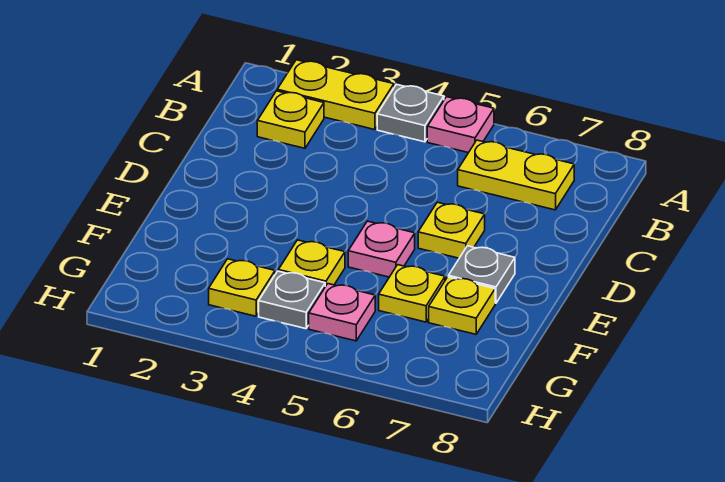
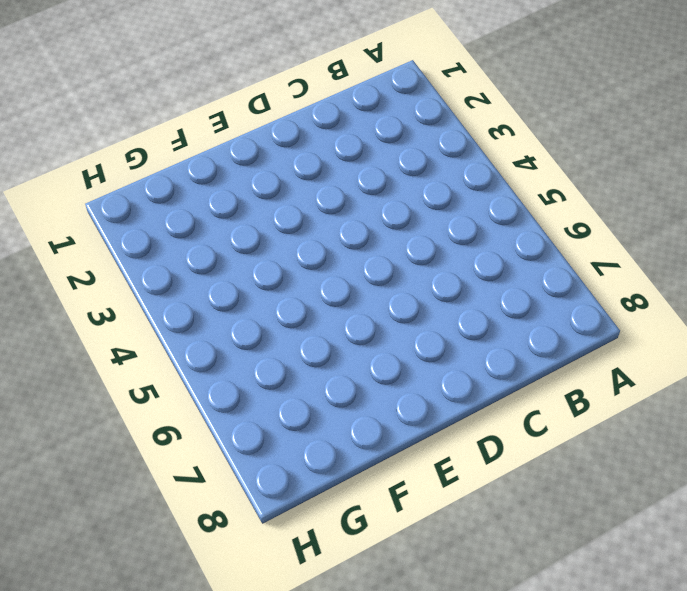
none -> yellow 1x2 plate [277,60,394,130]
none -> grey 1x1 plate [377,84,444,142]
none -> pink 1x1 plate [427,97,494,153]

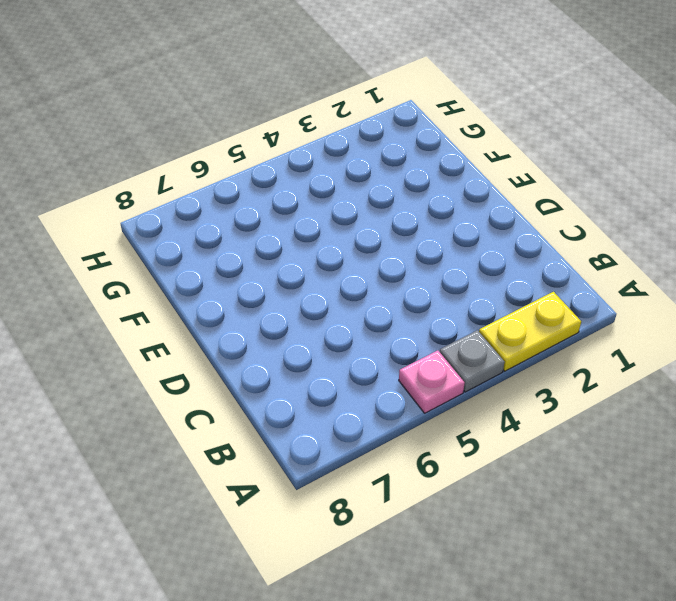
none -> yellow 1x1 plate [257,91,324,148]
none -> yellow 1x2 plate [458,140,574,210]
none -> yellow 1x1 plate [418,202,485,258]

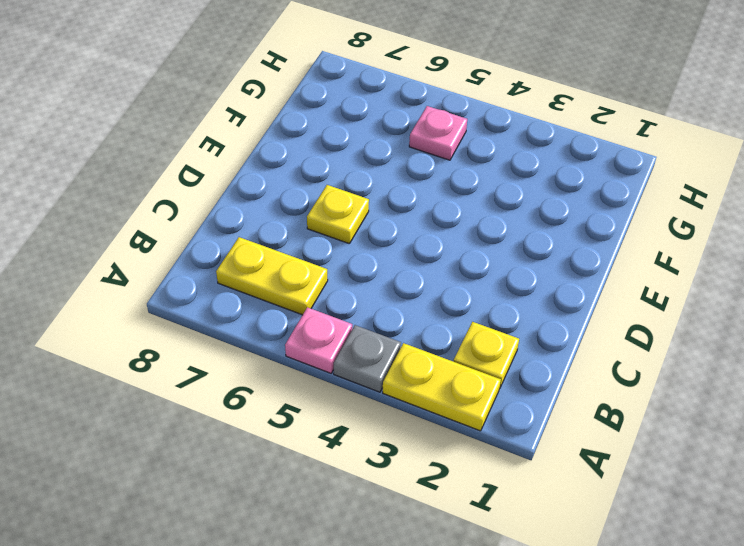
none -> pink 1x1 plate [348,221,415,277]
none -> grey 1x1 plate [448,246,515,303]
none -> yellow 1x1 plate [278,240,345,286]

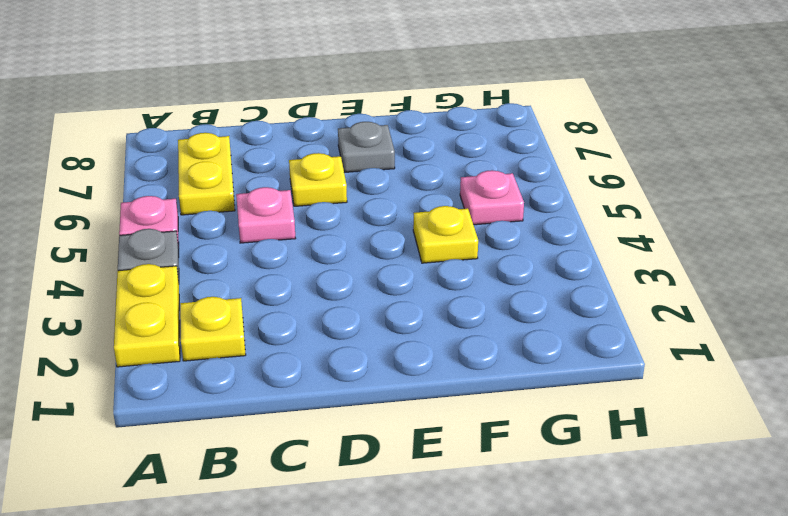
pink 1x1 plate [236,187,296,243] -> pink 1x1 plate moved to [348,221,415,277]
none -> yellow 1x1 plate [379,265,445,322]
none -> yellow 1x1 plate [429,277,495,334]
none -> yellow 1x1 plate [209,259,275,316]

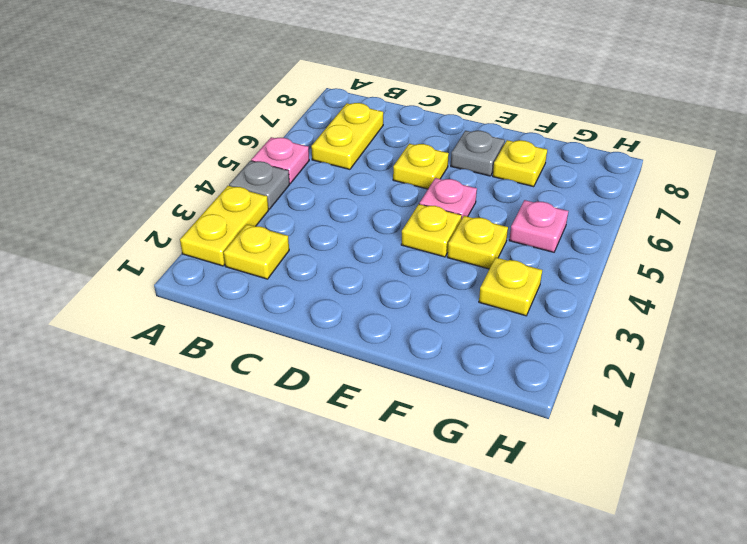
yellow 1x1 plate [401,204,462,257] -> yellow 1x1 plate moved to [379,265,445,322]
none -> grey 1x1 plate [259,271,325,329]

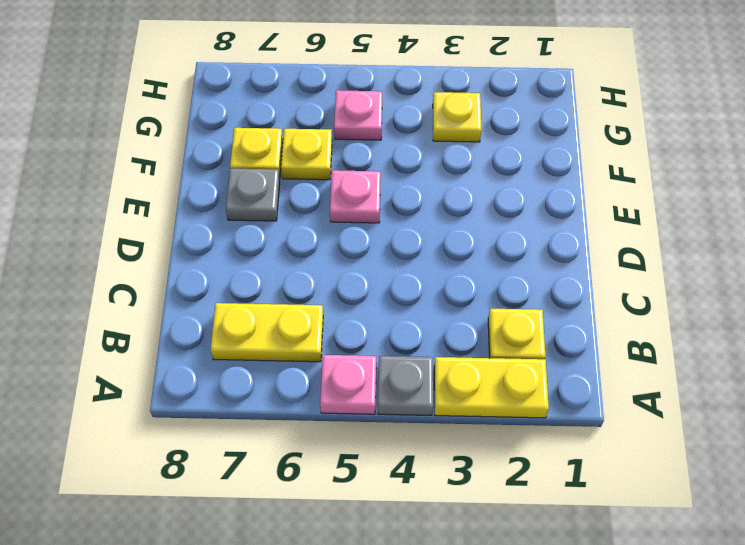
none -> yellow 1x1 plate [418,202,485,258]
none -> yellow 1x1 plate [278,240,345,286]
none -> grey 1x1 plate [259,271,325,329]

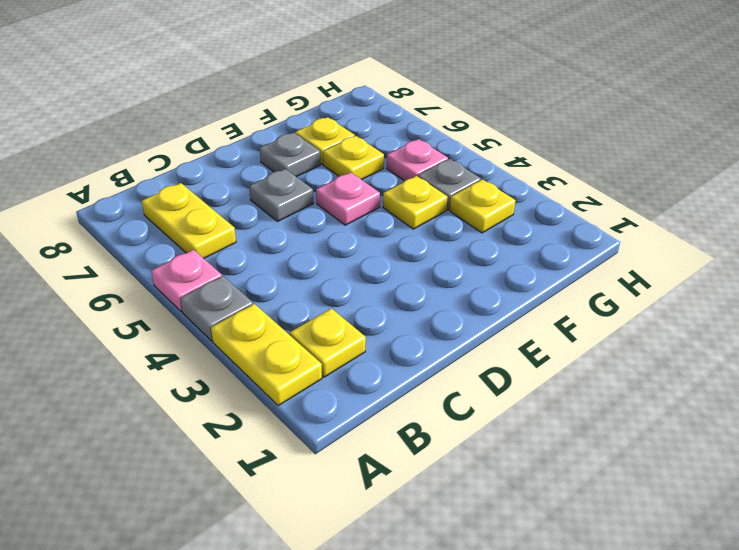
grey 1x1 plate [249,169,313,221] -> yellow 1x1 plate [418,202,485,258]

